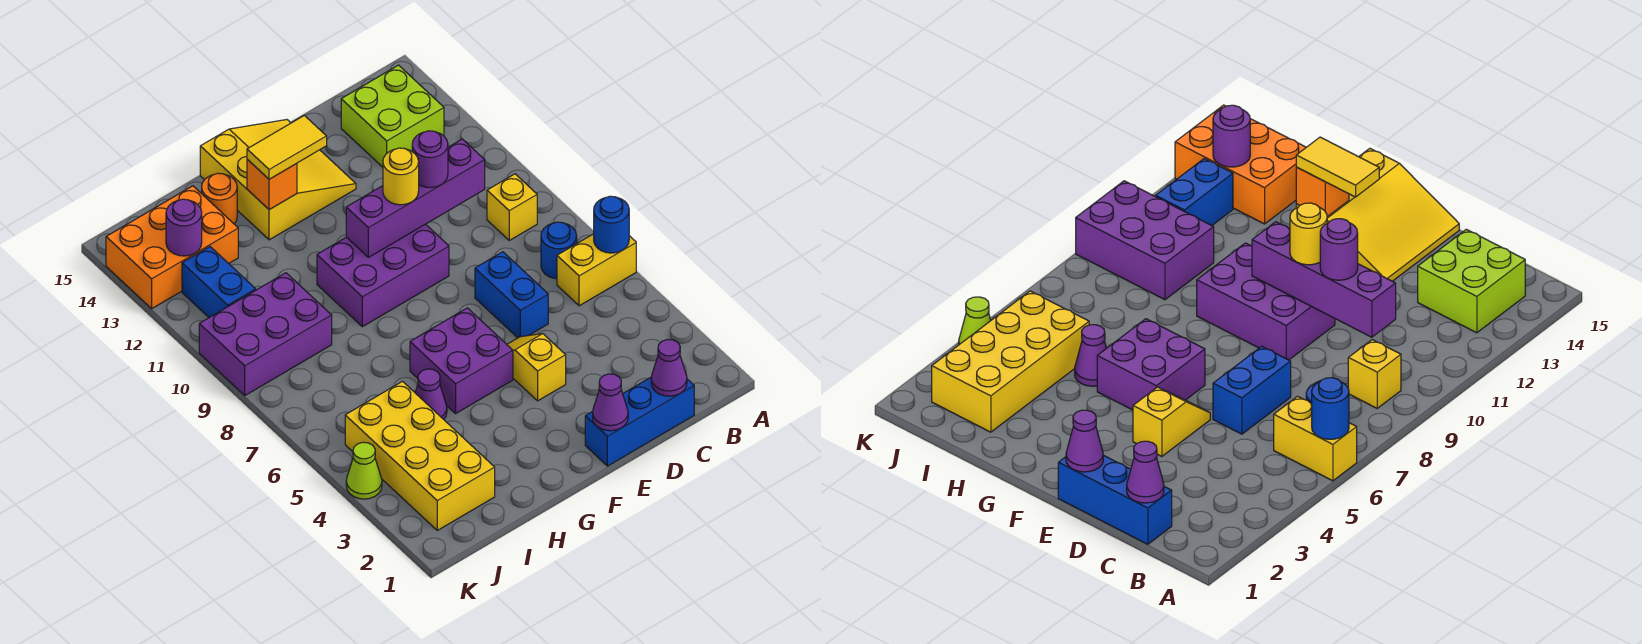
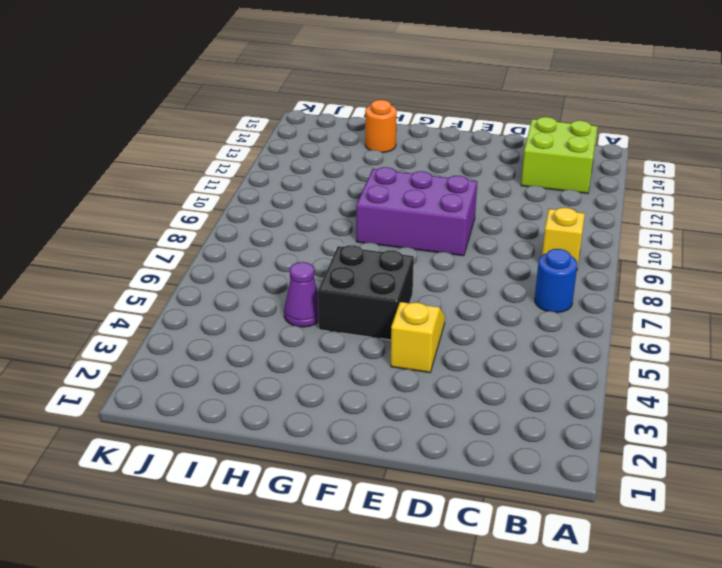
black 2x2 brick [318,245,414,340] -> purple 2x2 brick [410,308,513,414]
none -> yellow 1x2 brick [557,234,636,306]
none -> blue 1x3 brick [585,377,694,466]
none -> blue 1x2 brick [475,252,548,338]

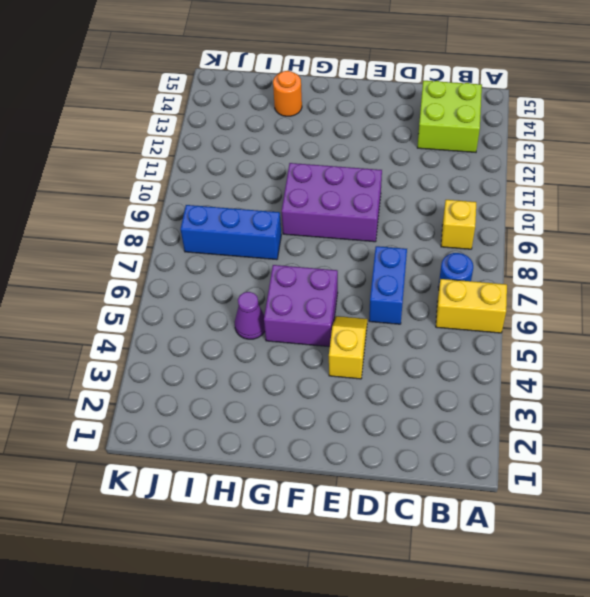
blue 1x3 brick [181,205,281,260] -> blue 1x3 brick moved to [585,377,694,466]
none -> yellow 3x3 slope [200,120,356,240]
none -> yellow 2x4 brick [345,381,495,530]
none -> purple 2x3 brick [199,273,332,395]

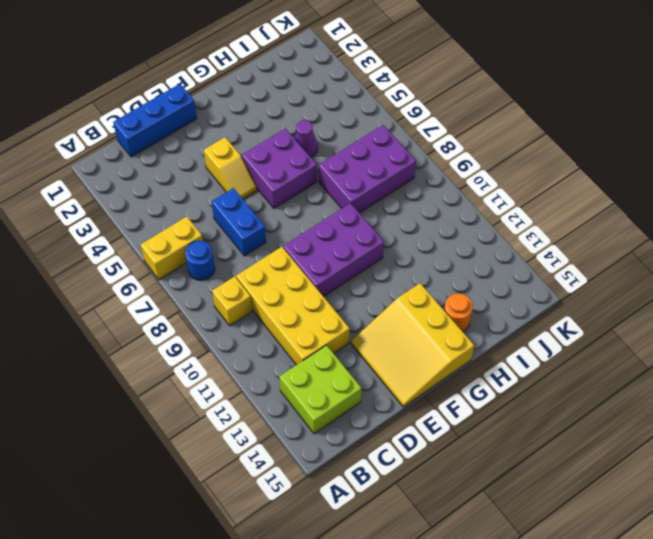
yellow 2x4 brick [236,247,350,365] -> yellow 2x4 brick moved to [345,381,495,530]
purple 2x3 brick [319,125,416,213] -> purple 2x3 brick moved to [199,273,332,395]
none -> orange 2x3 brick [106,186,238,308]
none -> blue 1x2 brick [182,247,256,317]
none -> lime 1x1 cone [346,442,382,499]

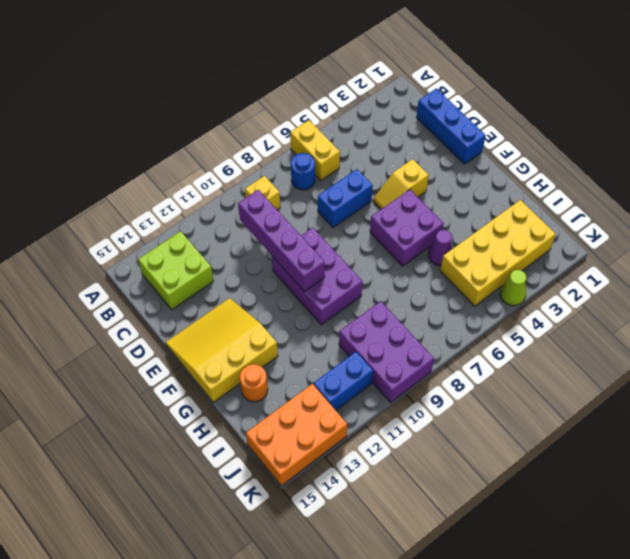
orange 2x3 brick [246,384,348,486] -> orange 2x3 brick turned to [106,186,238,308]
none -> blue 1x1 round brick [594,196,629,253]
none -> purple 1x1 cone [651,339,687,396]
none -> purple 1x1 cone [593,374,628,431]

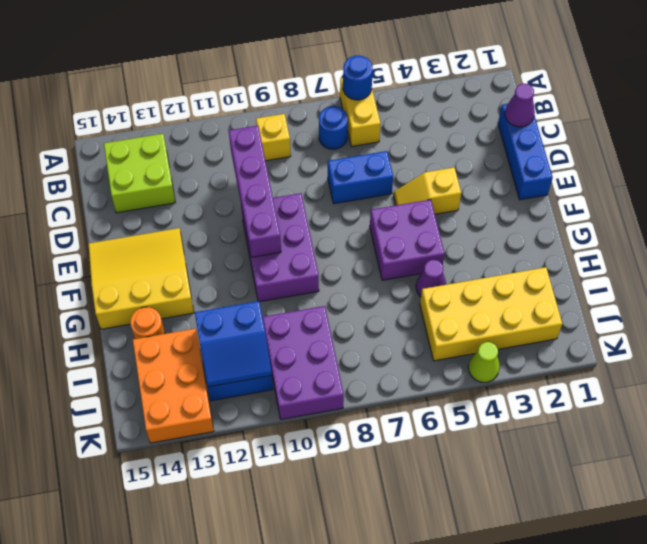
blue 2x2 slope [195,301,272,387] -> none
none -> purple 1x1 cone [593,374,628,431]
none -> orange 1x1 brick [247,159,297,210]
none -> purple 1x1 round brick [166,199,202,256]

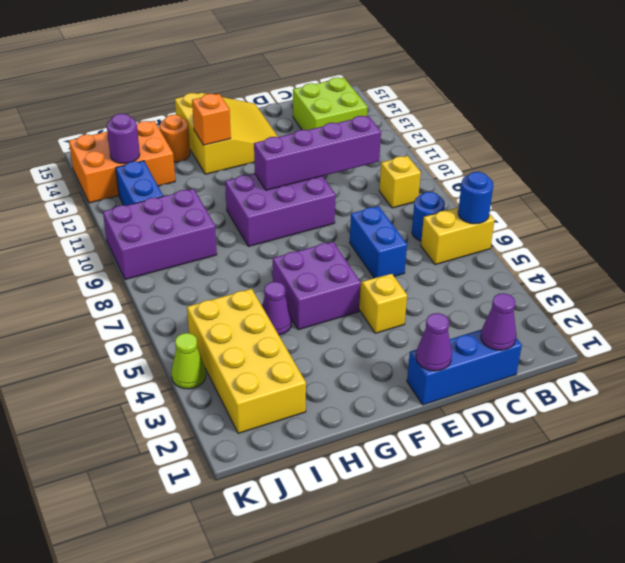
none -> purple 1x1 round brick [412,131,448,188]
none -> yellow 1x1 round brick [383,148,419,205]
none -> yellow 1x2 tile [247,115,327,179]

